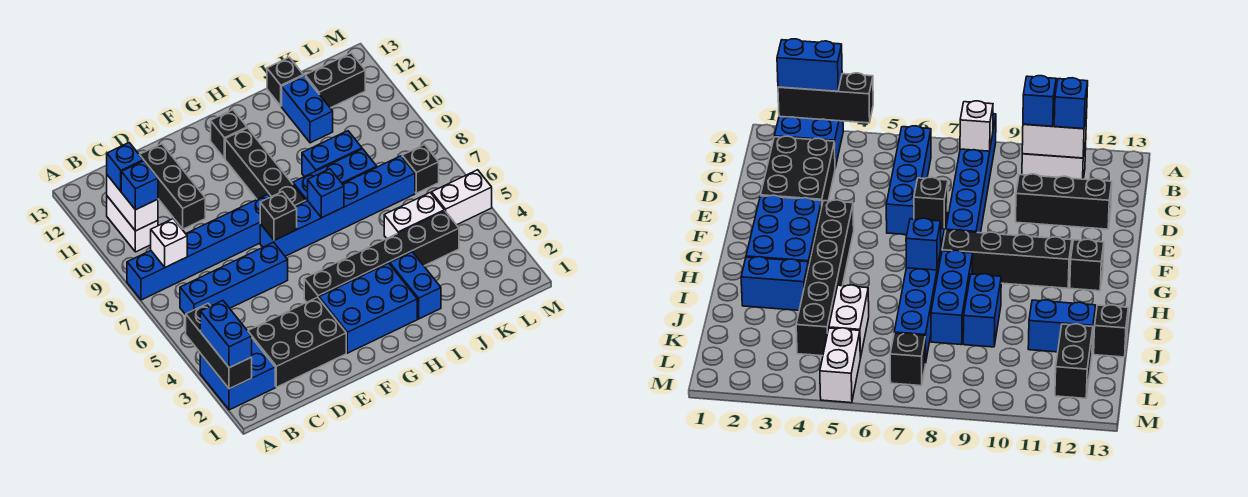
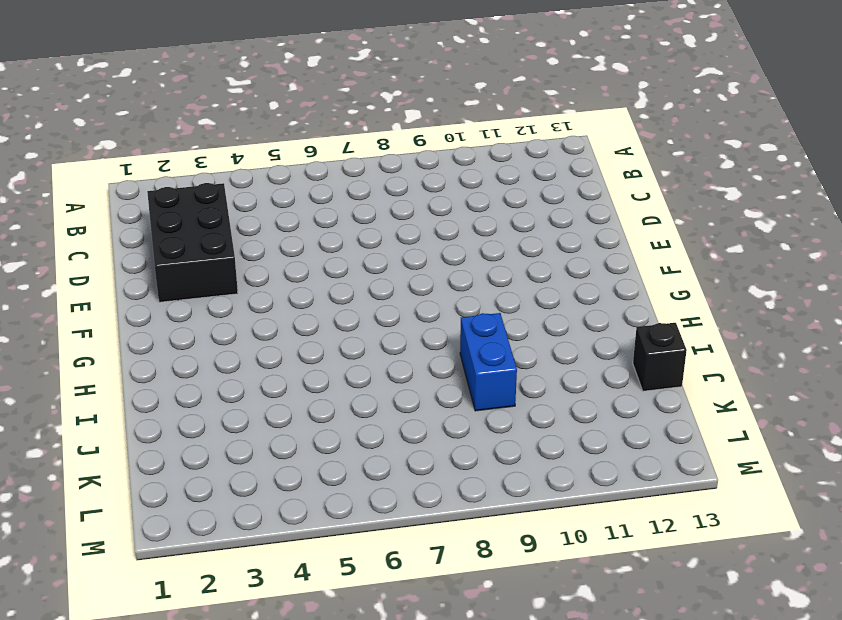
none -> blue 2x2 brick [200,338,275,410]
none -> blue 1x6 brick [127,194,270,300]
none -> blue 1x4 brick [180,242,288,315]

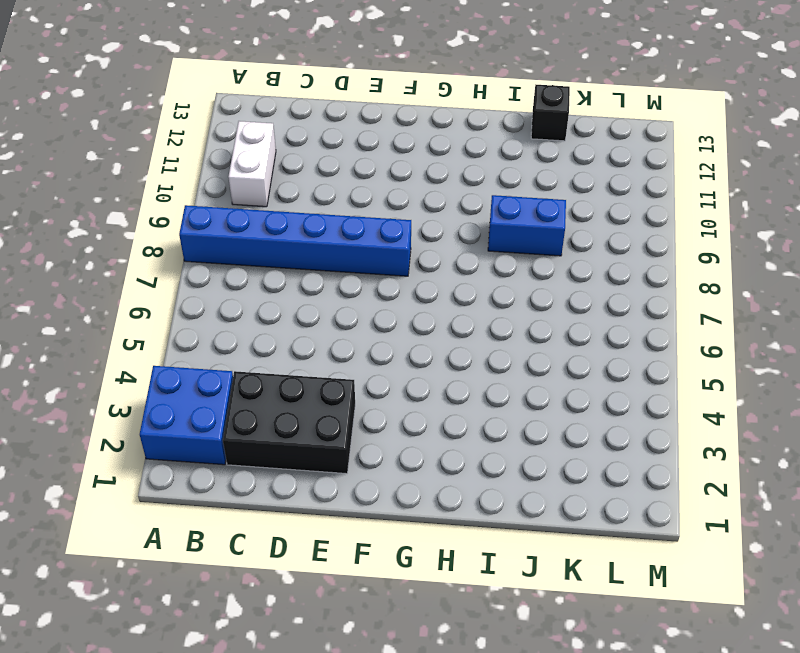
none -> blue 1x4 brick [180,242,288,315]
none -> black 1x3 brick [140,144,205,229]
none -> blue 2x3 brick [319,263,417,353]

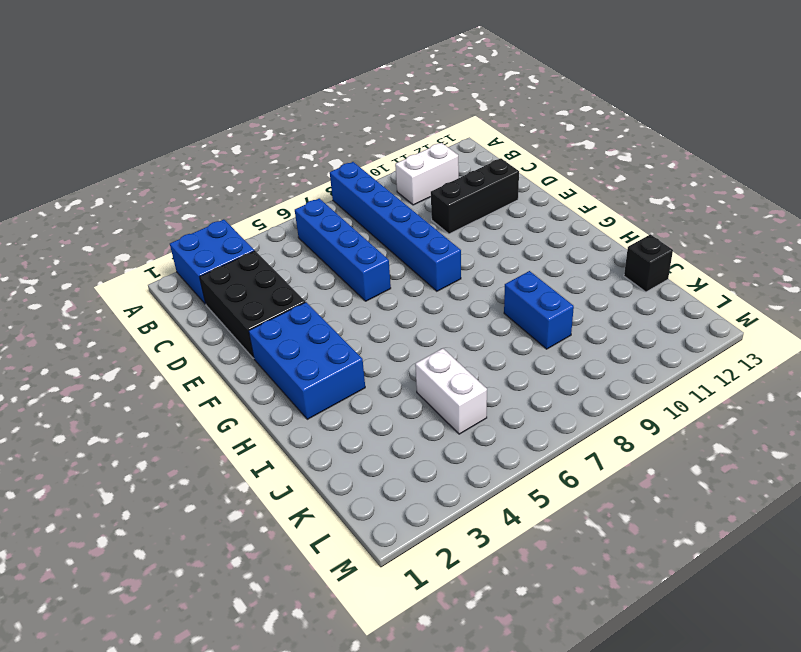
none -> black 1x6 brick [304,211,459,302]
none -> blue 1x6 brick [260,156,415,256]
none -> black 1x4 brick [225,128,306,206]

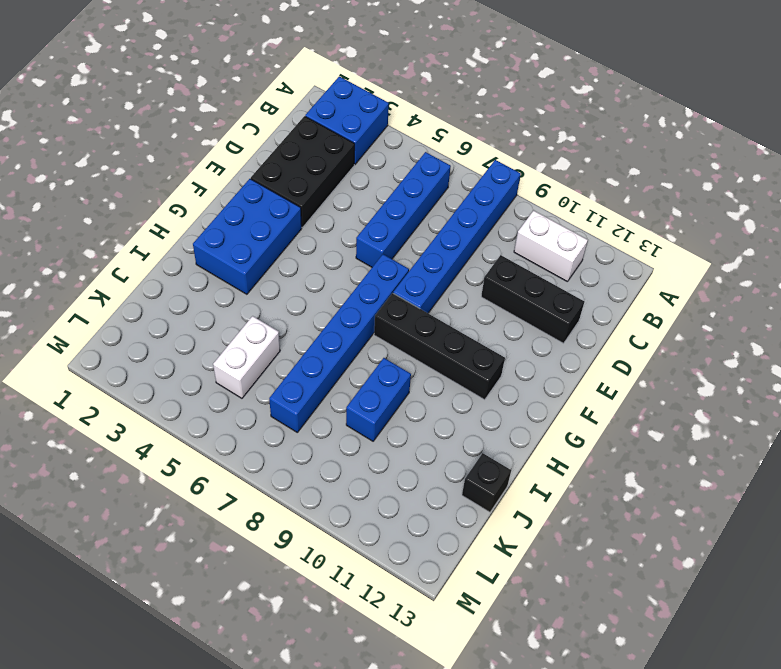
none -> black 1x6 brick [304,211,459,302]
none -> black 1x1 brick [211,110,247,159]
none -> blue 1x3 brick [293,149,377,201]

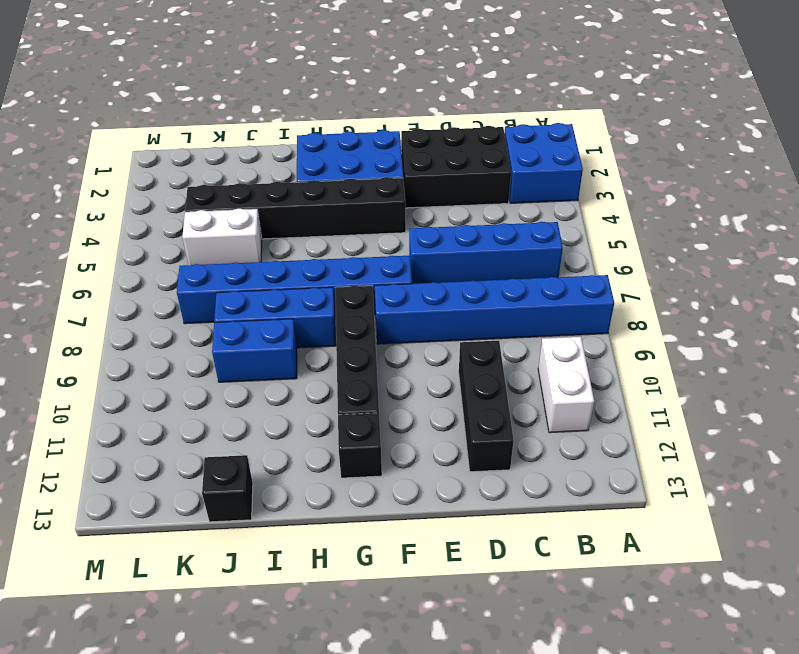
none -> blue 1x2 brick [390,252,441,319]
none -> blue 1x2 brick [282,76,333,143]
none -> black 1x2 brick [305,53,365,108]

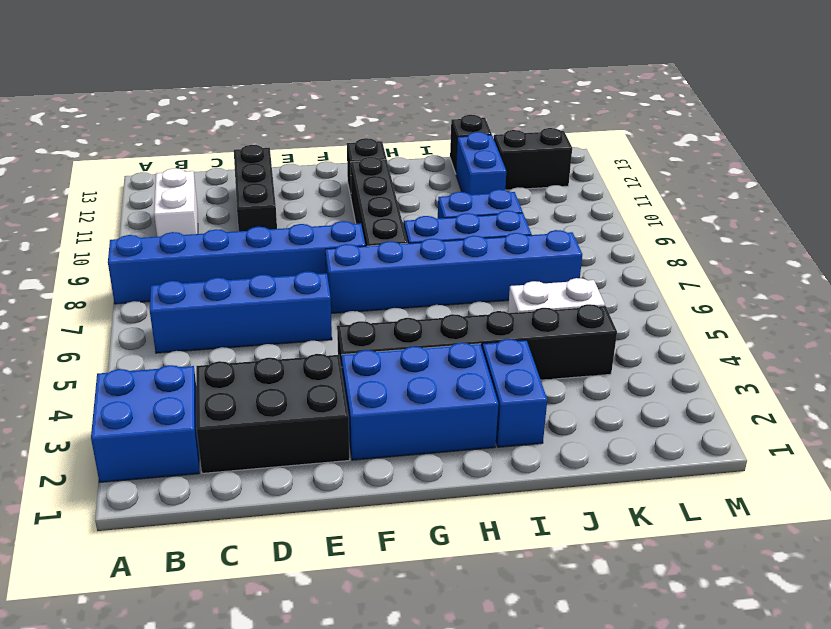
none -> white 1x2 brick [432,170,492,225]
none -> black 1x1 brick [402,145,439,193]
none -> black 1x3 brick [186,303,252,389]

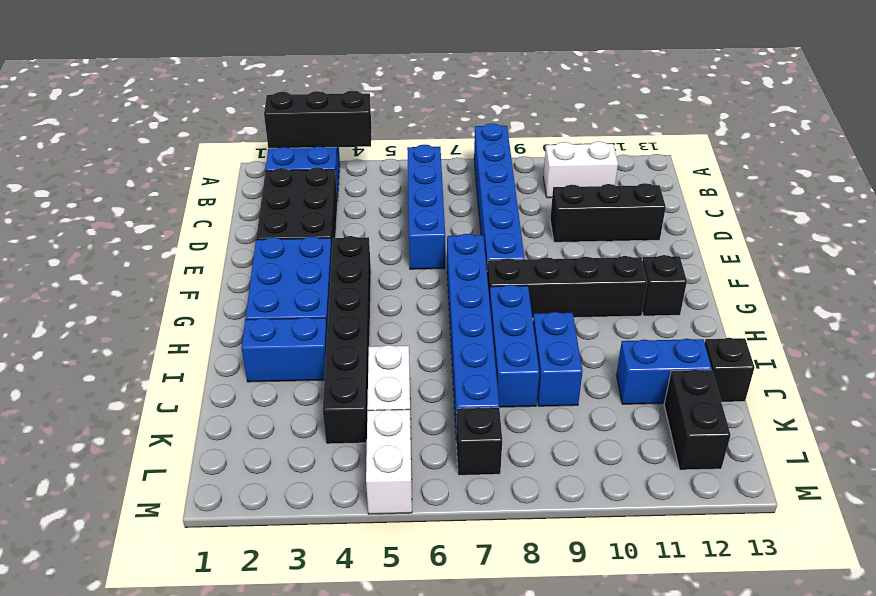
none -> white 1x1 brick [151,219,187,267]
none -> white 1x2 brick [107,175,158,231]
none -> black 1x1 brick [260,192,297,240]

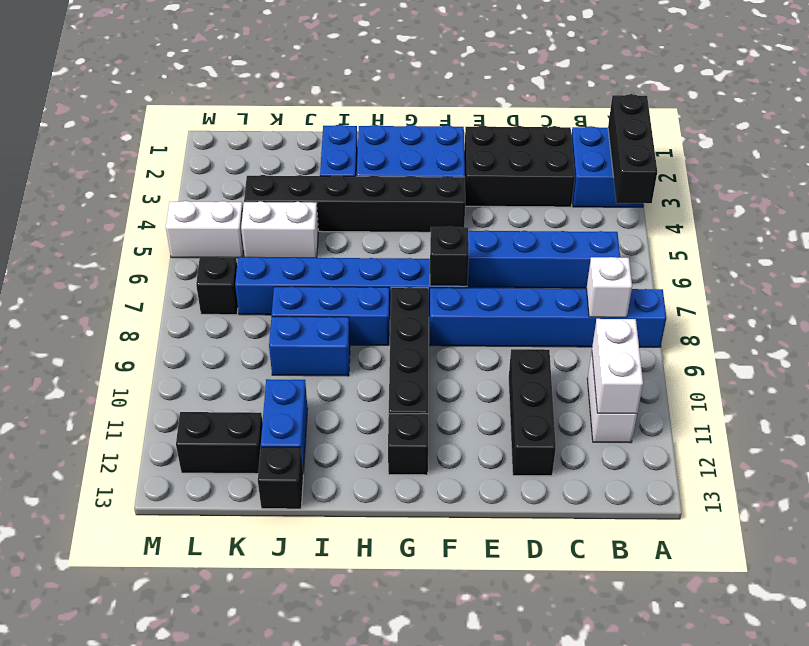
none -> blue 1x1 brick [308,169,344,218]
none -> blue 1x2 brick [200,301,252,368]
none -> blue 1x1 brick [121,161,158,210]

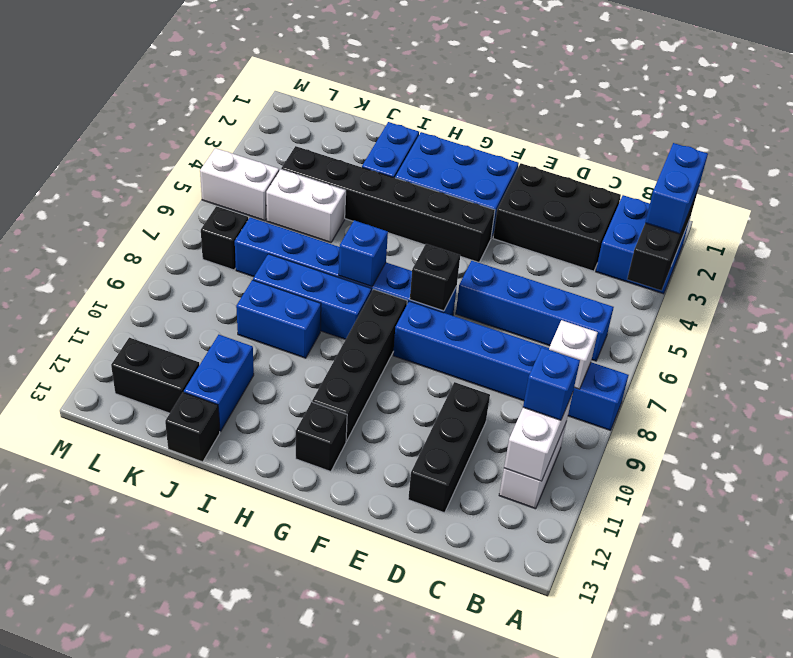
none -> blue 1x1 brick [107,143,143,191]

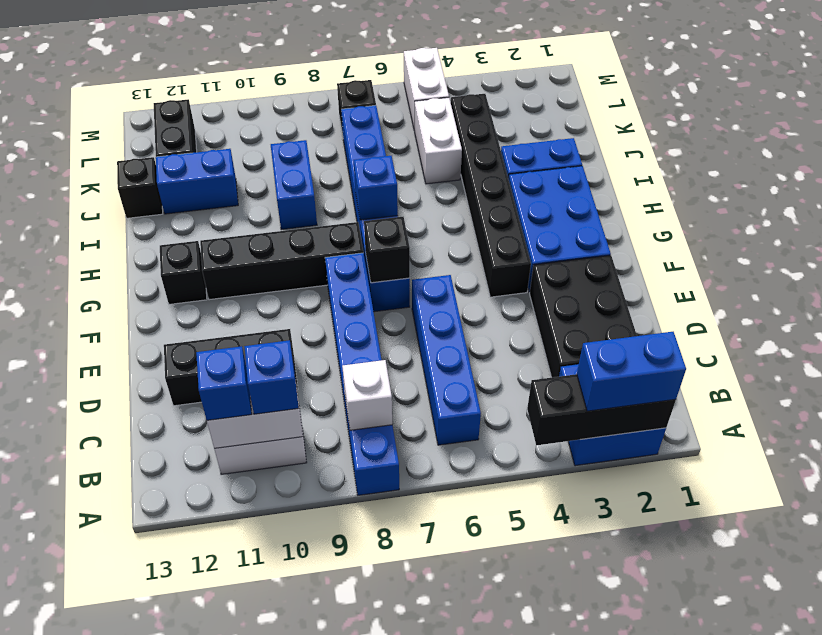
none -> blue 1x3 brick [293,149,377,201]

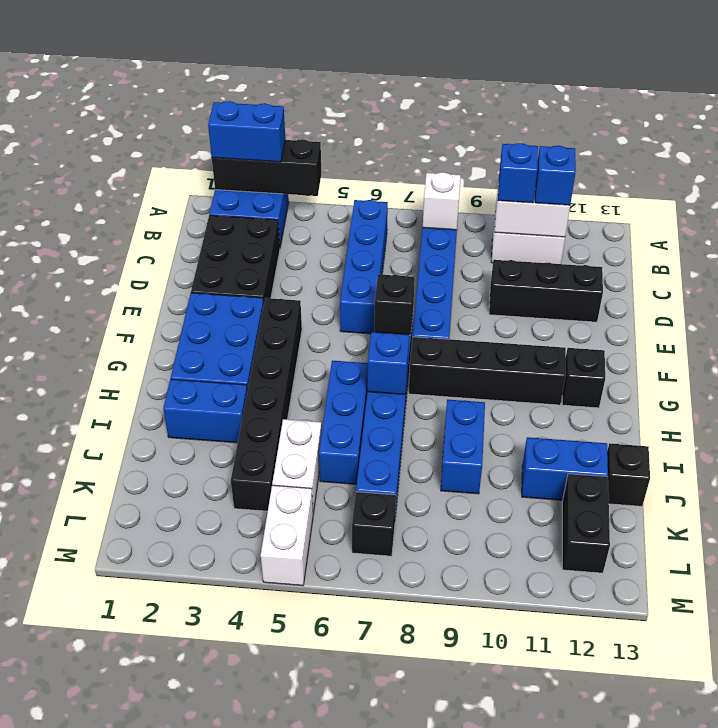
blue 1x3 brick [319,361,368,484] -> blue 1x3 brick moved to [293,149,377,201]

